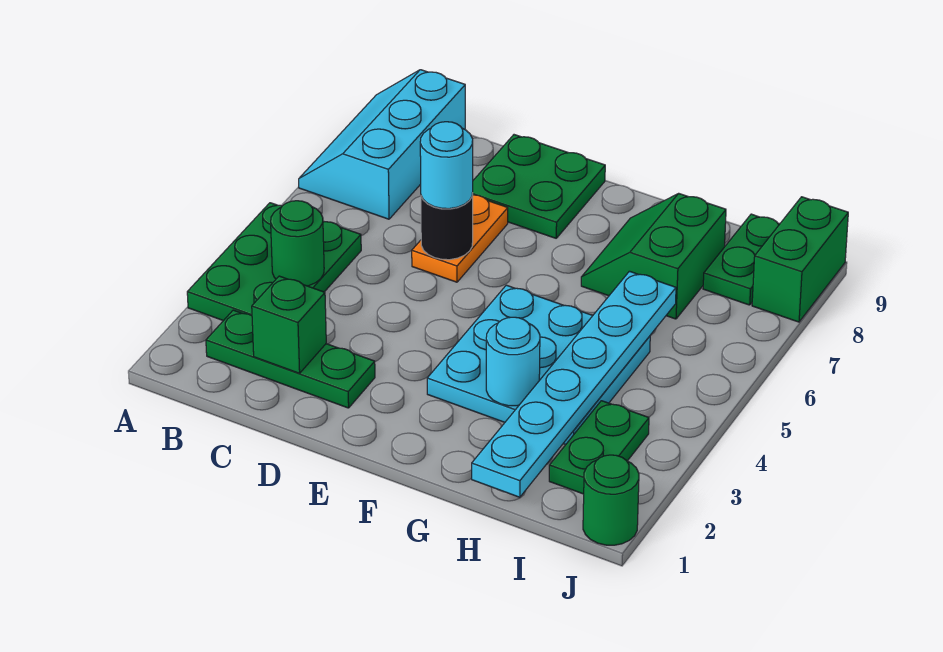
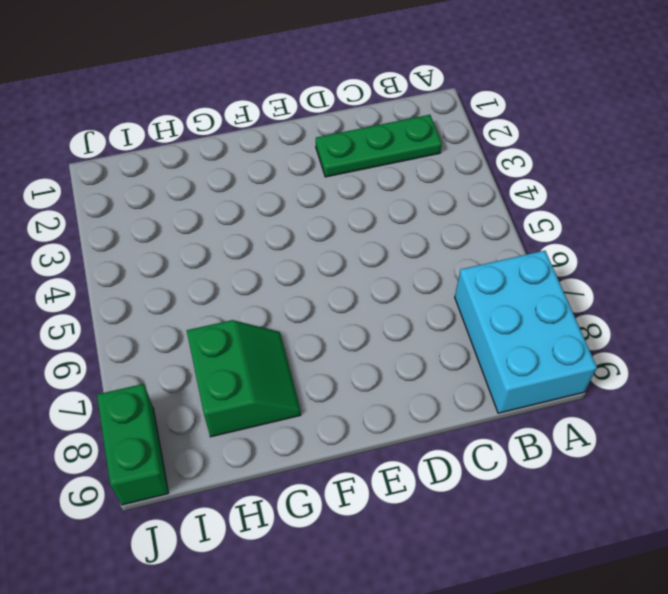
cyan 2x3 brick [455,251,597,413] -> cyan 2x3 slope [299,70,465,219]
none -> green 2x3 plate [187,203,361,321]
none -> orange 1x2 plate [412,195,508,282]
none -> green 2x2 plate [473,135,605,238]

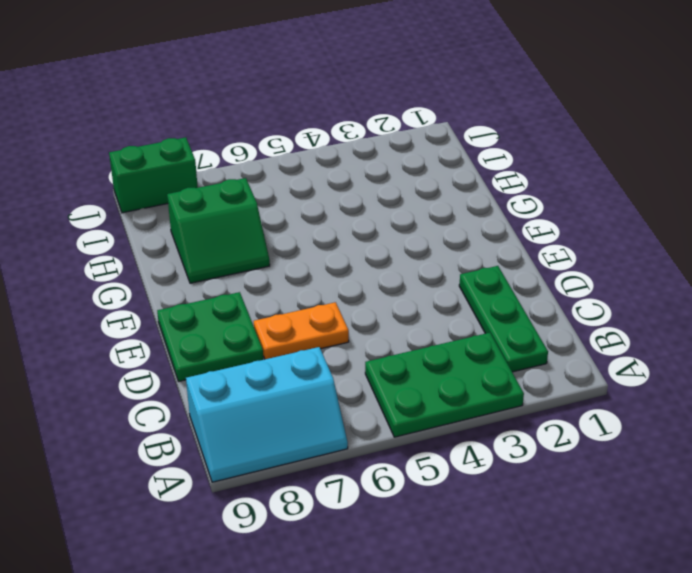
none -> cyan 3x3 plate [427,285,650,444]
none -> green 1x2 plate [549,401,649,494]
none -> green 1x2 plate [703,214,779,305]

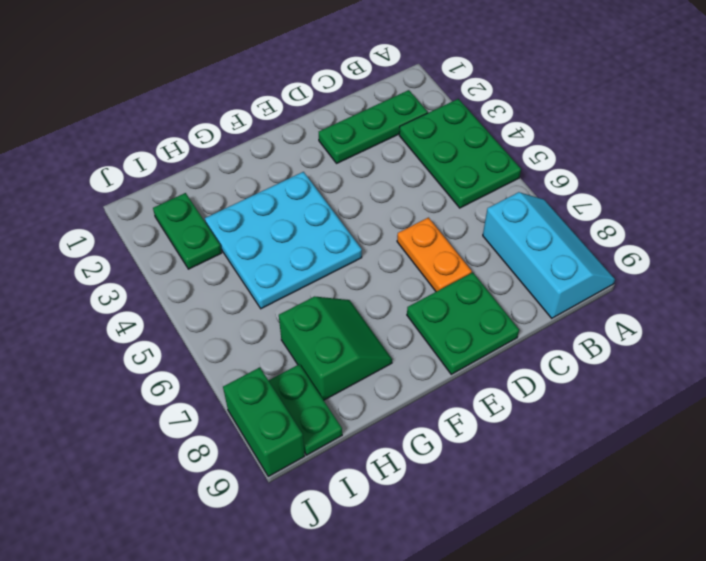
none -> green 1x1 round brick [583,455,639,545]
none -> green 1x1 round brick [271,201,324,286]
none -> green 1x1 brick [252,276,326,373]

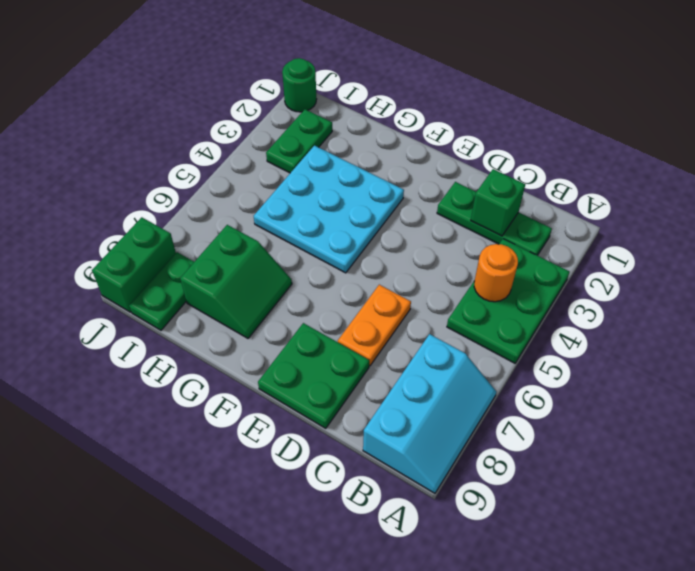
orange 1x1 round brick [474,244,518,302] -> green 1x1 round brick [271,201,324,286]
none -> black 1x1 round brick [421,193,473,260]
none -> cyan 1x1 round brick [486,317,540,406]
none -> cyan 1x6 plate [472,271,676,497]

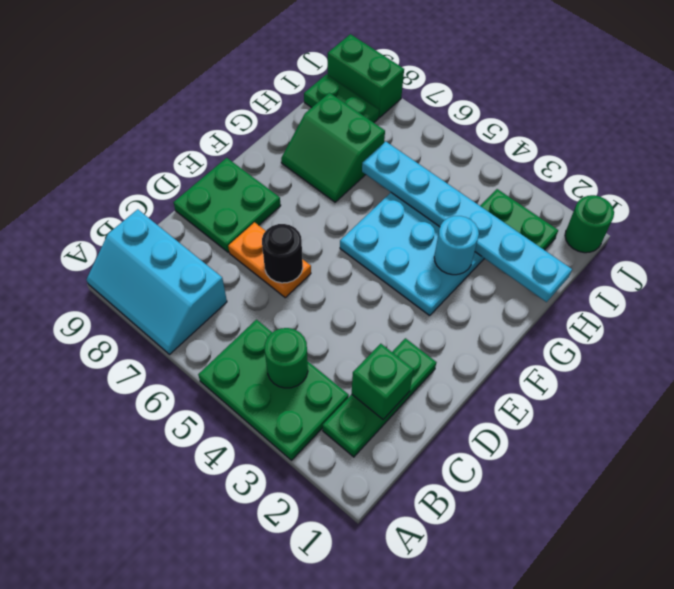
none -> cyan 1x1 round brick [420,122,473,209]

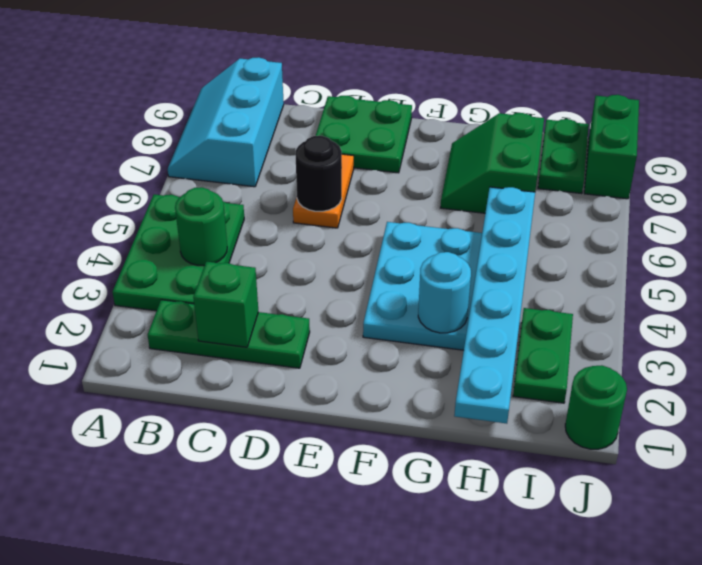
none -> cyan 1x1 round brick [420,122,473,209]

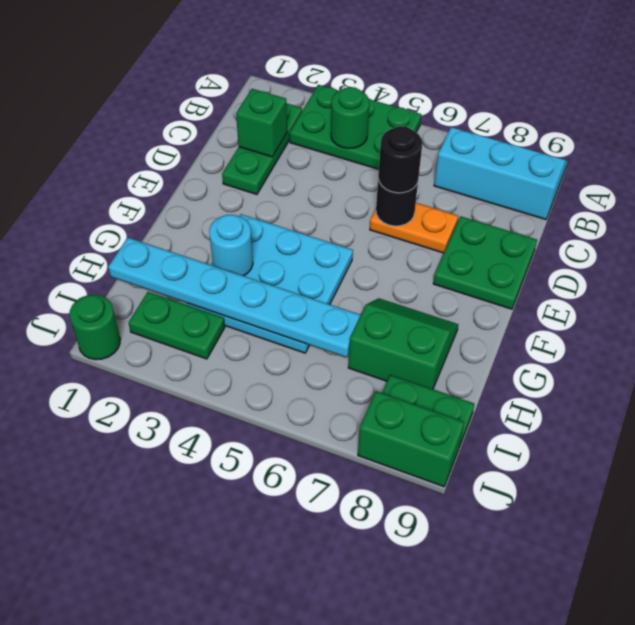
black 1x1 round brick [378,126,422,193] -> cyan 1x1 round brick [420,122,473,209]

